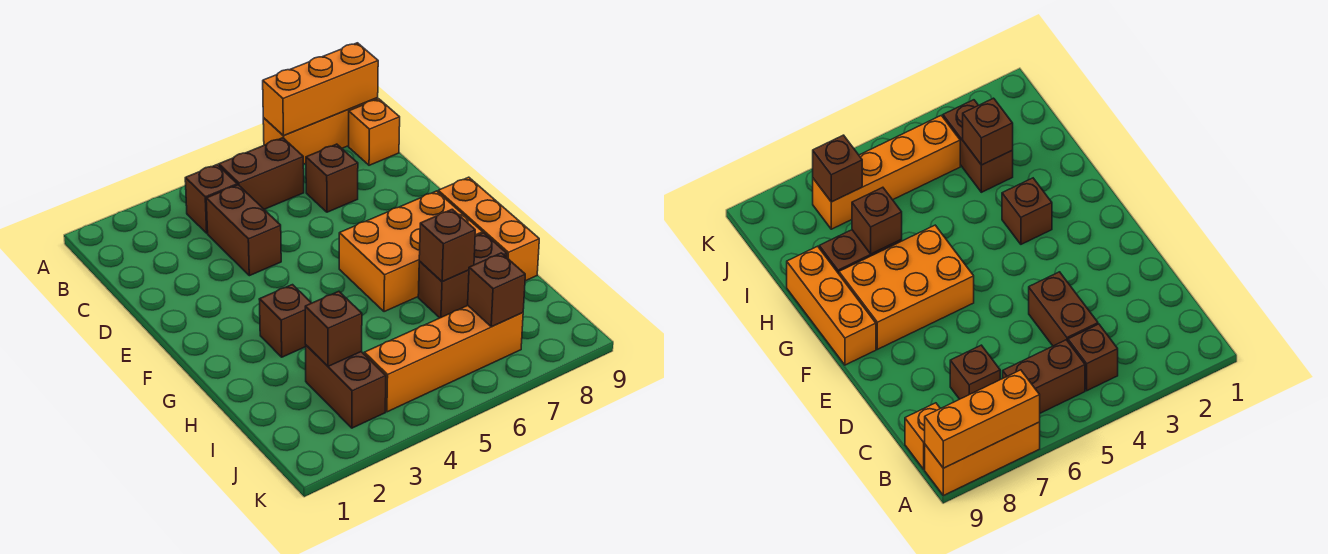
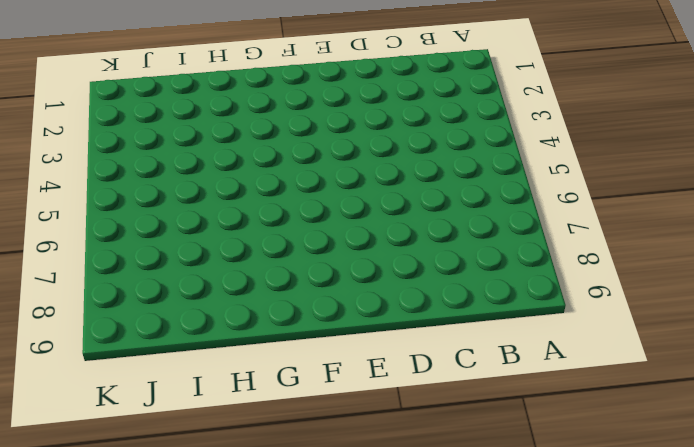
none -> orange 1x3 brick [263,98,378,164]
none -> brown 1x1 brick [185,165,237,233]
none -> brown 1x2 brick [219,138,304,209]

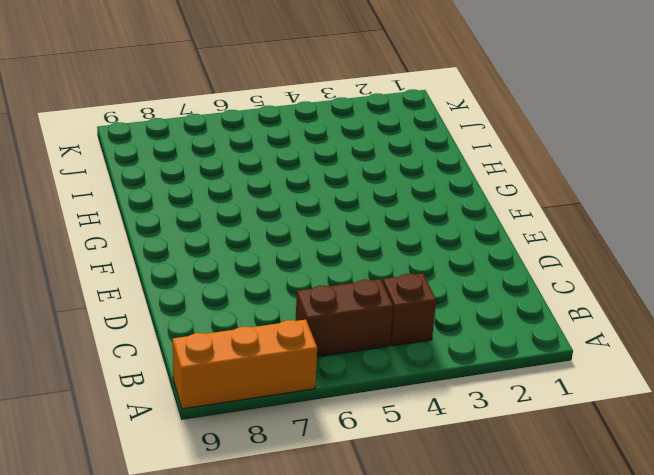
none -> orange 1x1 brick [349,99,400,165]
none -> brown 1x2 brick [206,185,281,276]
none -> brown 1x1 brick [306,144,358,212]

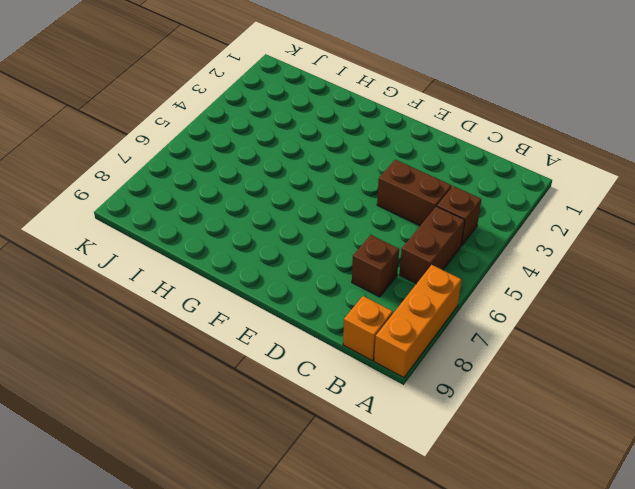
none -> orange 2x3 brick [339,191,483,312]
none -> orange 1x3 brick [438,177,539,281]
none -> brown 1x1 brick [259,285,311,357]

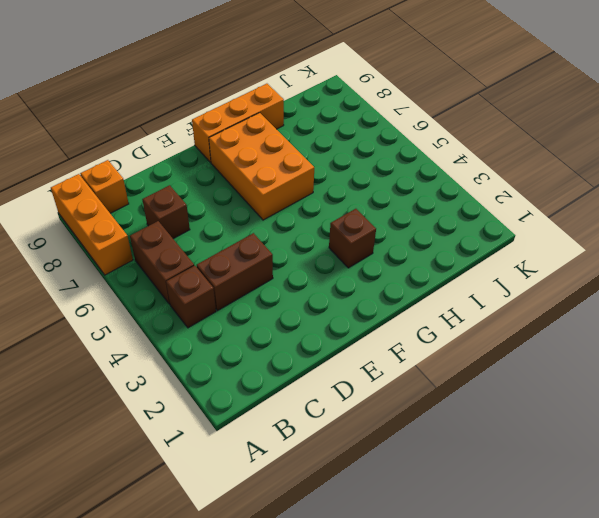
none -> brown 1x2 brick [418,233,507,318]
none -> brown 1x2 brick [306,345,386,428]
none -> orange 1x4 brick [364,306,523,412]

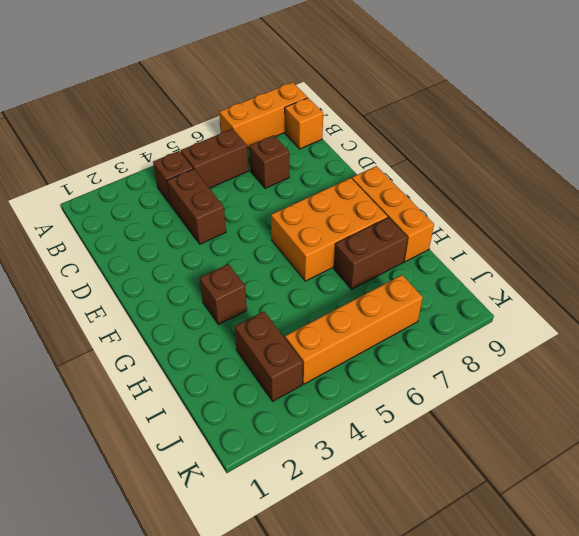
none -> orange 1x3 brick [263,43,378,136]
none -> brown 1x1 brick [419,209,475,282]
none -> brown 1x1 brick [305,291,362,366]

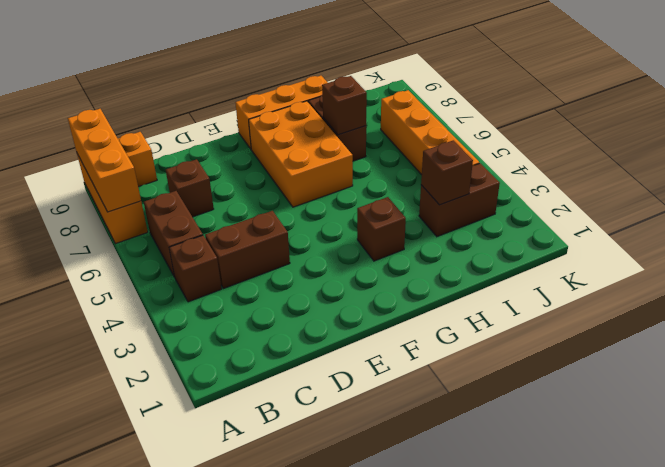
none -> brown 1x1 brick [468,253,525,327]

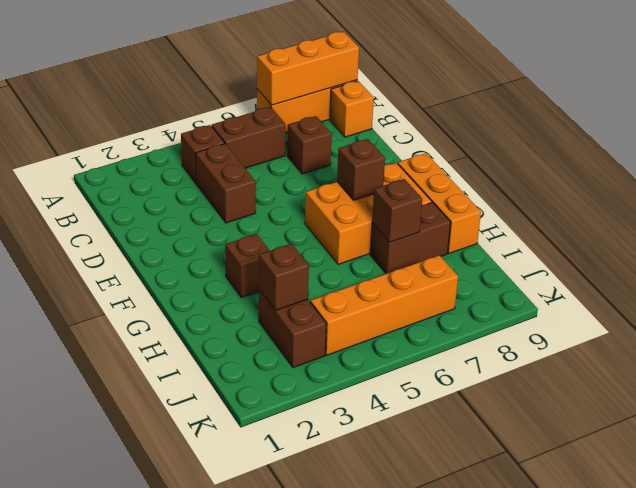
brown 1x1 brick [337,139,385,200] -> brown 1x1 brick moved to [468,253,525,327]

